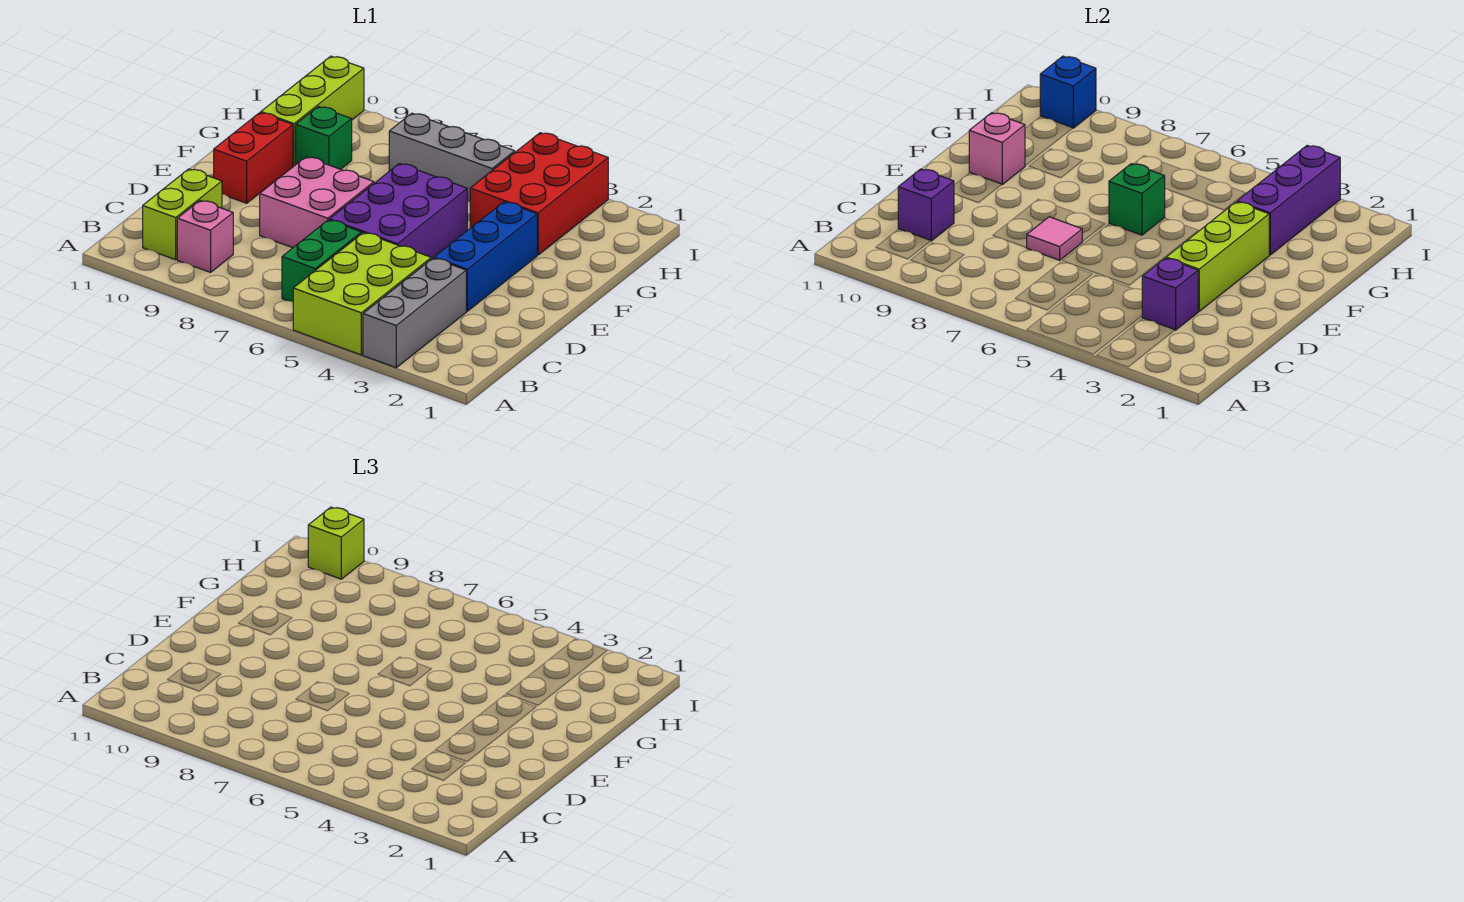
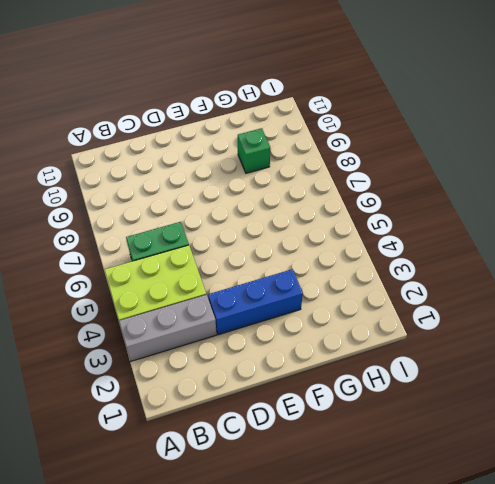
none -> pink 1x1 brick [177,201,233,272]
none -> lime 1x2 brick [143,169,222,260]
none -> purple 2x3 brick [329,164,467,259]

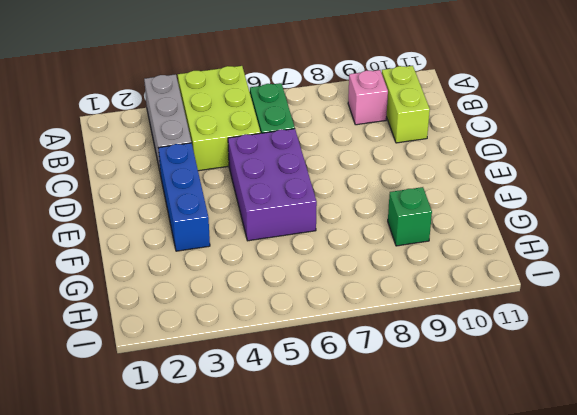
none -> pink 2x2 brick [260,157,374,248]
none -> red 1x2 brick [214,113,293,203]
none -> red 2x3 brick [470,133,608,255]

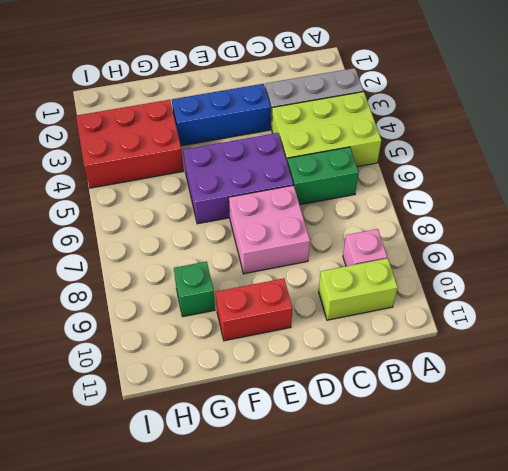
none -> lime 1x3 brick [261,56,364,166]
none -> grey 1x3 brick [389,113,515,202]
none -> purple 1x1 brick [1142,258,1198,330]

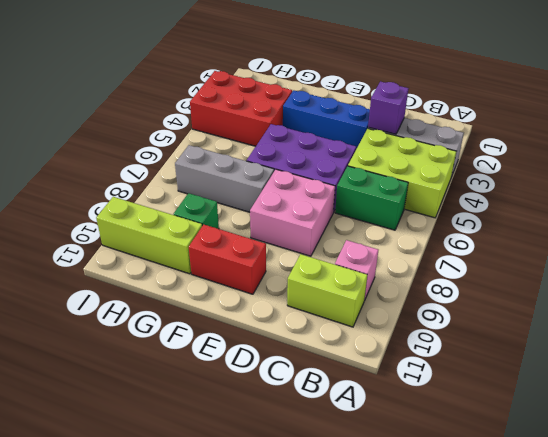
grey 1x3 brick [175,145,274,212] -> grey 1x3 brick turned to [389,113,515,202]
none -> purple 1x1 brick [898,169,954,241]
none -> lime 1x3 brick [1166,202,1269,311]
none -> pink 1x1 tile [1027,217,1082,260]

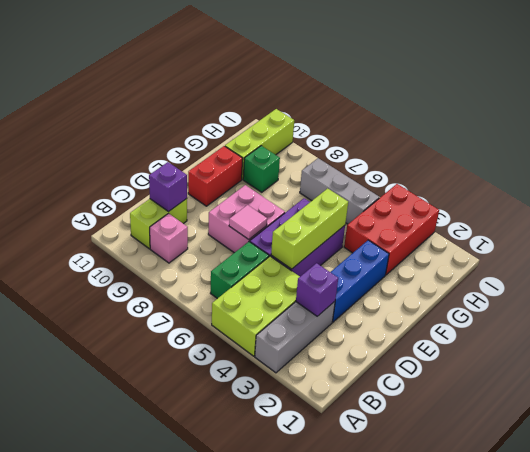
lime 1x3 brick [271,188,348,269] -> lime 1x3 brick moved to [1166,202,1269,311]
none -> green 1x1 brick [1109,164,1165,235]
none -> pink 1x1 brick [969,113,1025,184]
none -> purple 1x3 brick [1237,145,1340,255]

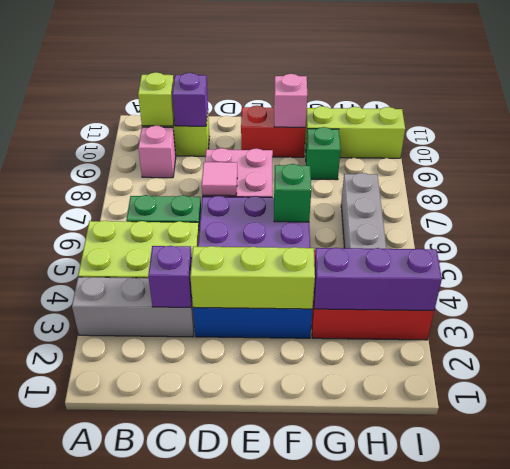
lime 1x1 brick [138,72,174,126] -> lime 1x1 brick moved to [308,507,364,579]
none -> blue 1x1 brick [1040,56,1096,128]

